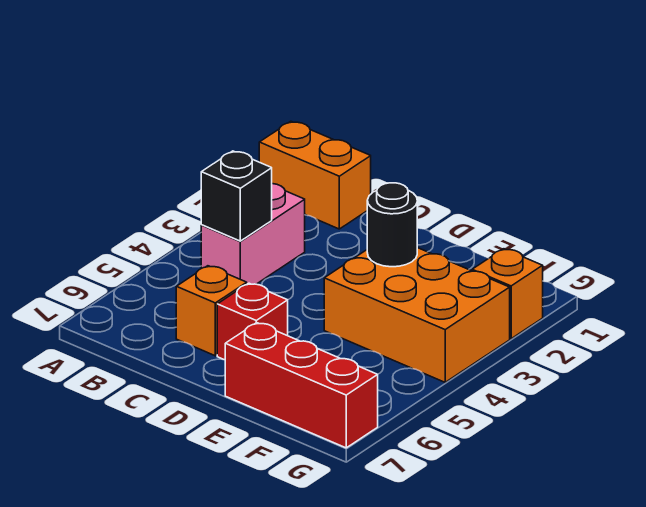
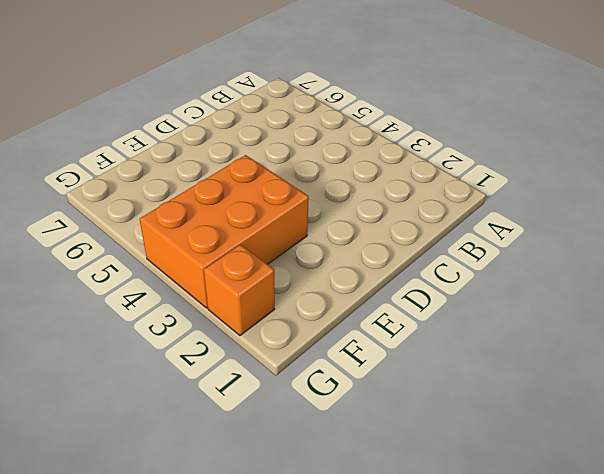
none -> orange 1x2 brick [259,121,371,229]
none -> pink 1x2 brick [201,184,305,284]

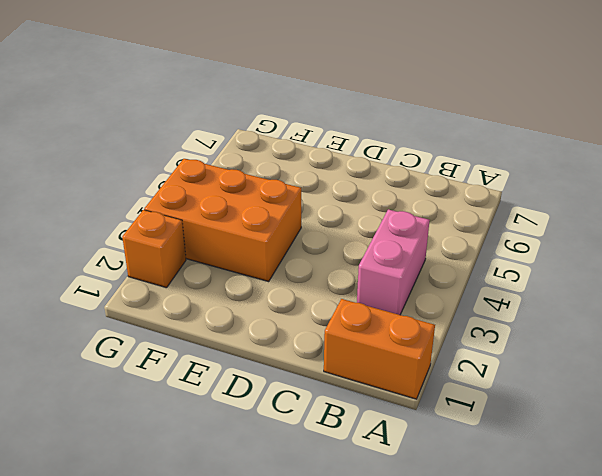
none -> orange 1x1 brick [176,266,247,356]
none -> red 1x1 brick [217,283,288,360]

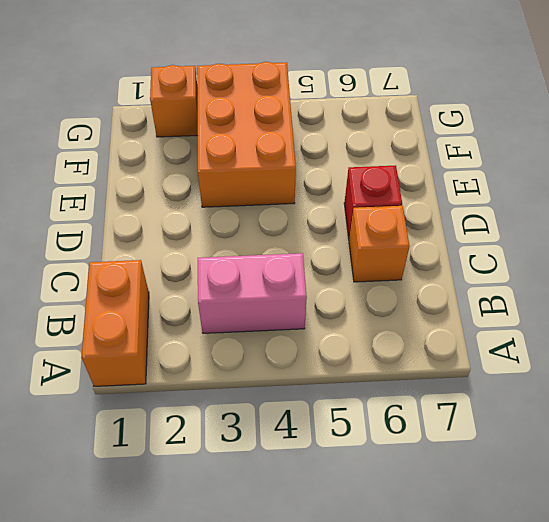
none -> red 1x3 brick [225,323,378,448]
none -> black 1x1 brick [201,151,272,241]

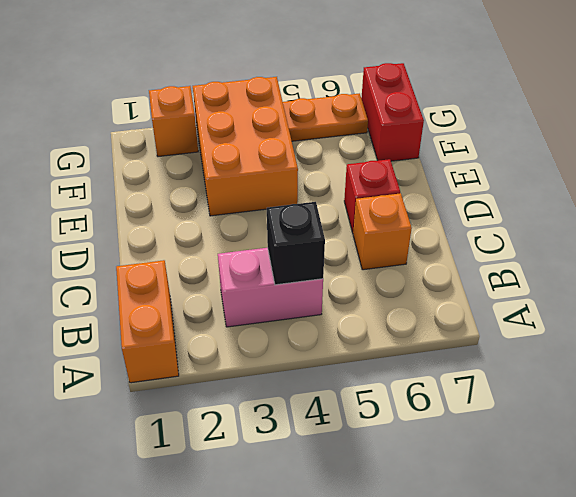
red 1x2 brick [361,63,424,161] -> red 1x3 brick [225,323,378,448]
orange 1x2 plate [283,93,368,141] -> none
none -> black 1x1 round brick [367,183,417,267]

